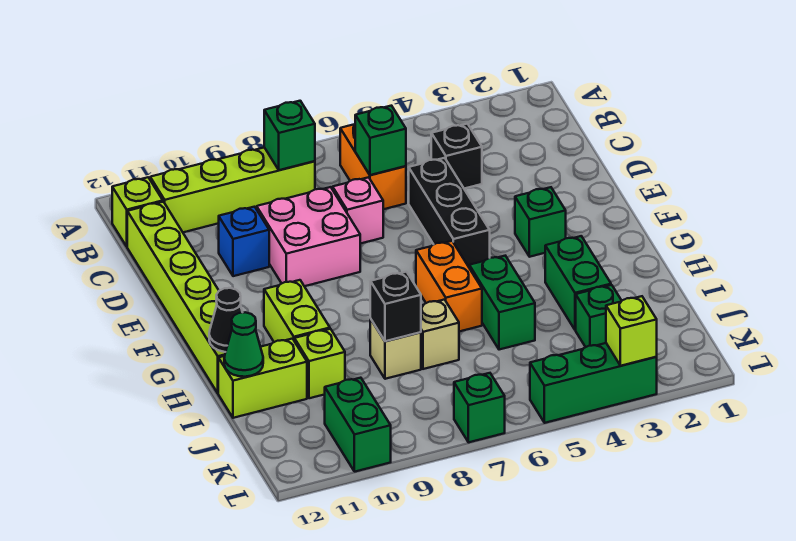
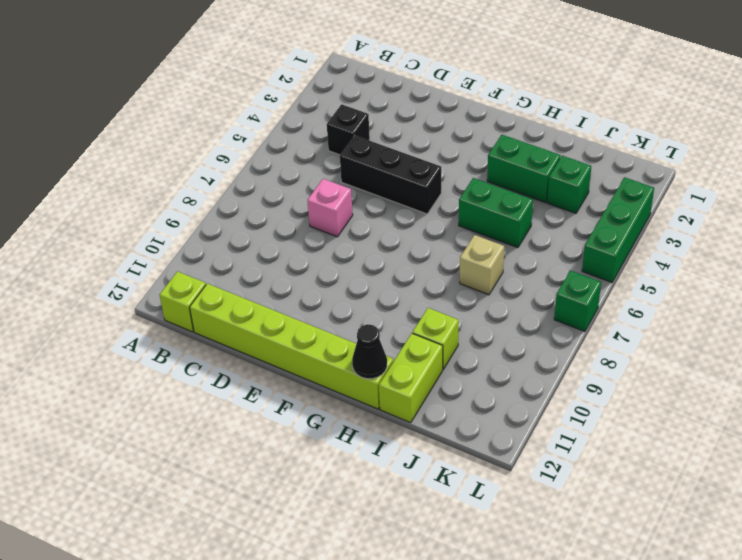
none -> orange 1x2 brick [340,124,406,209]
none -> lime 1x4 brick [150,147,315,232]
none -> pink 2x2 brick [257,187,360,286]

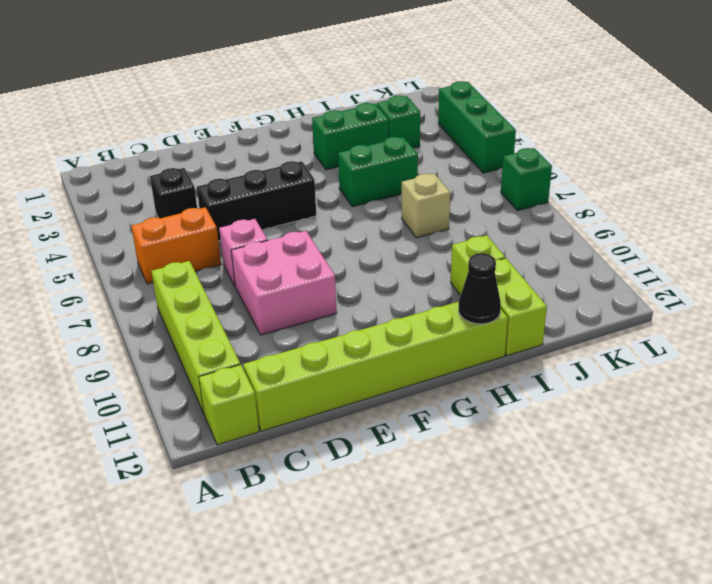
none -> blue 1x1 brick [219,207,269,276]
none -> green 1x1 brick [515,187,566,257]
none -> orange 1x2 brick [416,241,482,332]

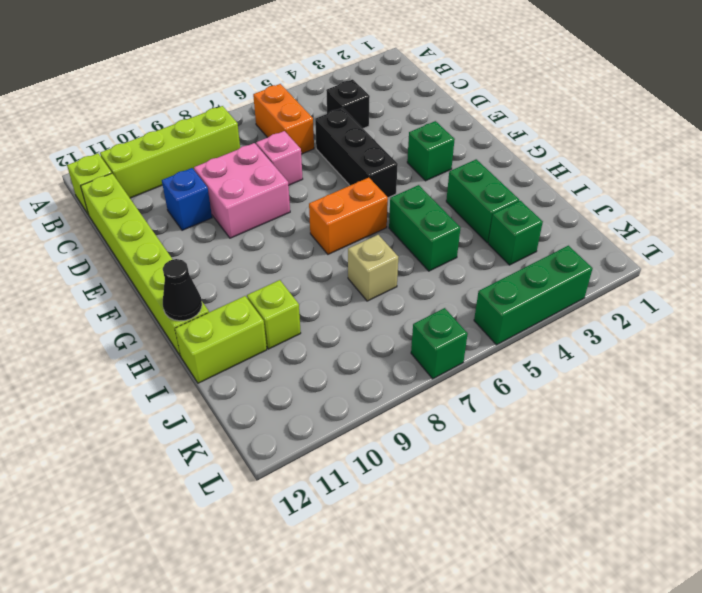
orange 1x2 brick [309,178,388,254] -> orange 1x2 brick turned to [416,241,482,332]
none -> lime 1x2 brick [264,280,330,342]
none -> tan 1x1 brick [370,319,421,379]
none -> green 1x2 brick [325,378,391,472]

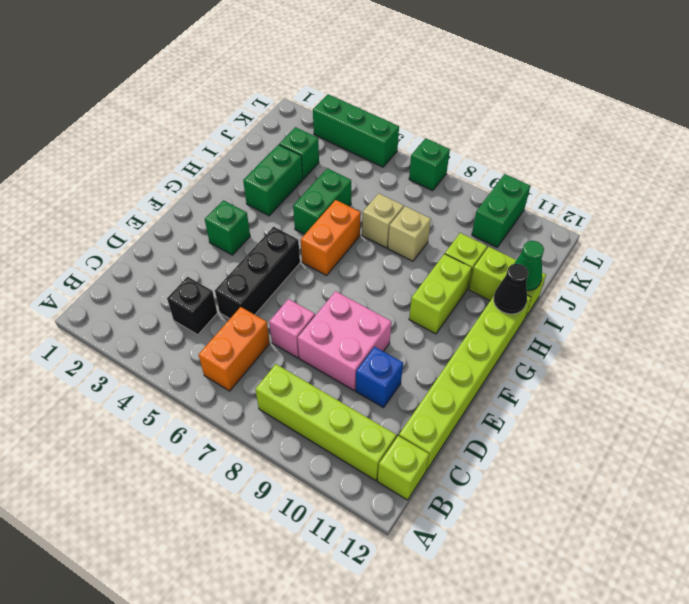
none -> green 1x1 brick [264,101,315,170]
none -> green 1x1 brick [355,106,406,175]
none -> black 1x1 brick [370,272,421,341]

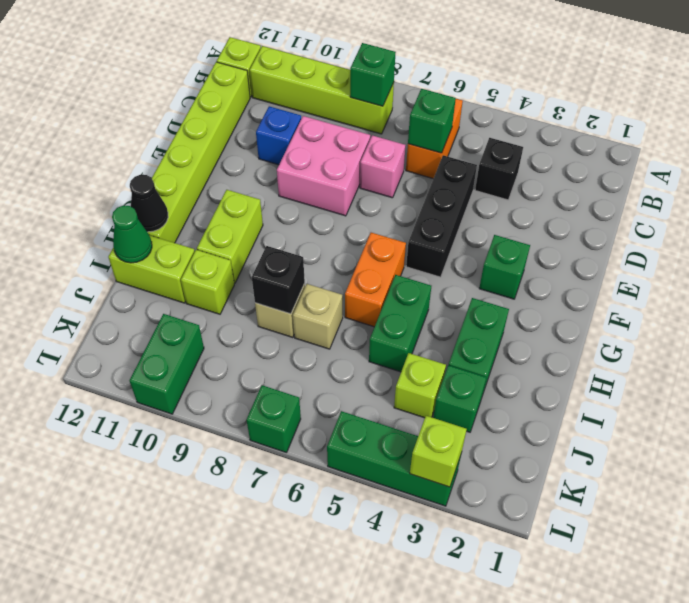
lime 1x1 brick [394,353,446,418] -> none

